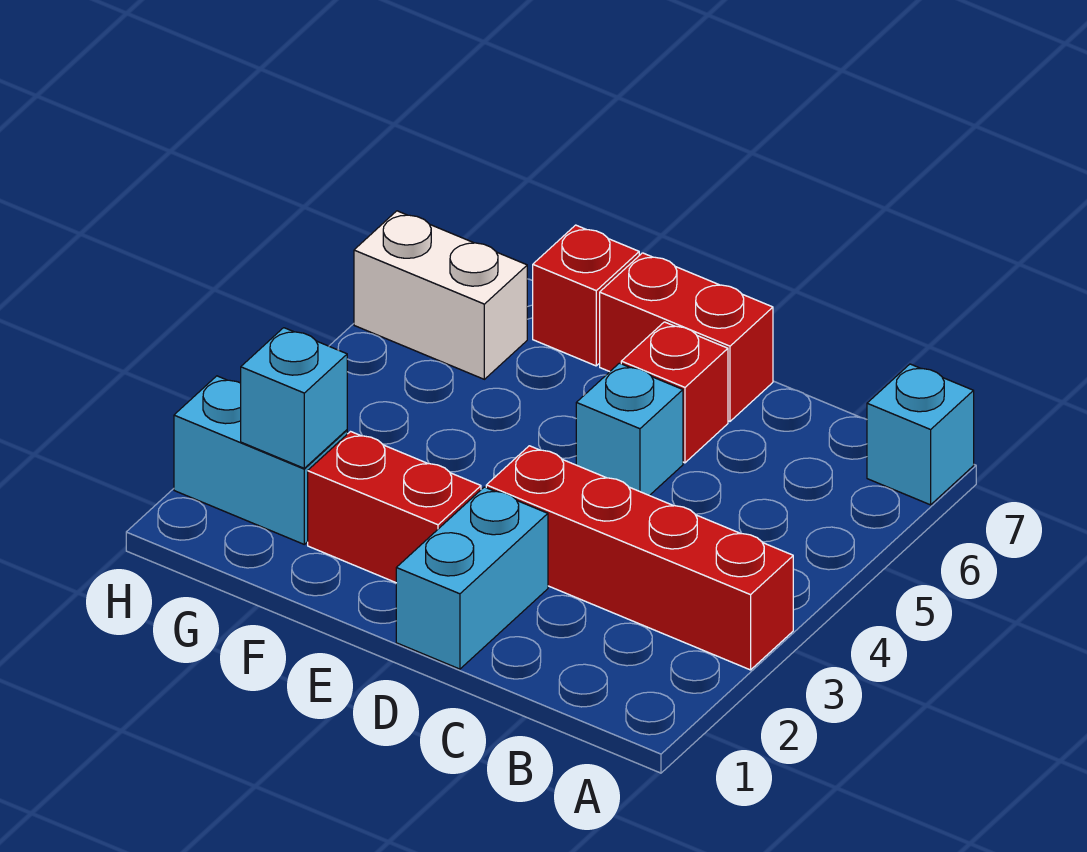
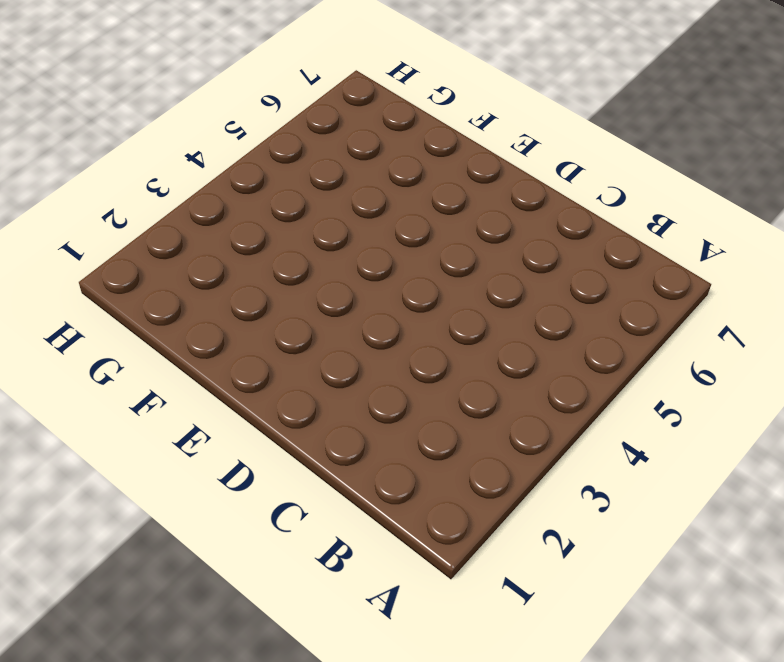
none -> red 1x4 brick [486,446,793,670]
none -> cyan 1x1 brick [867,364,974,505]

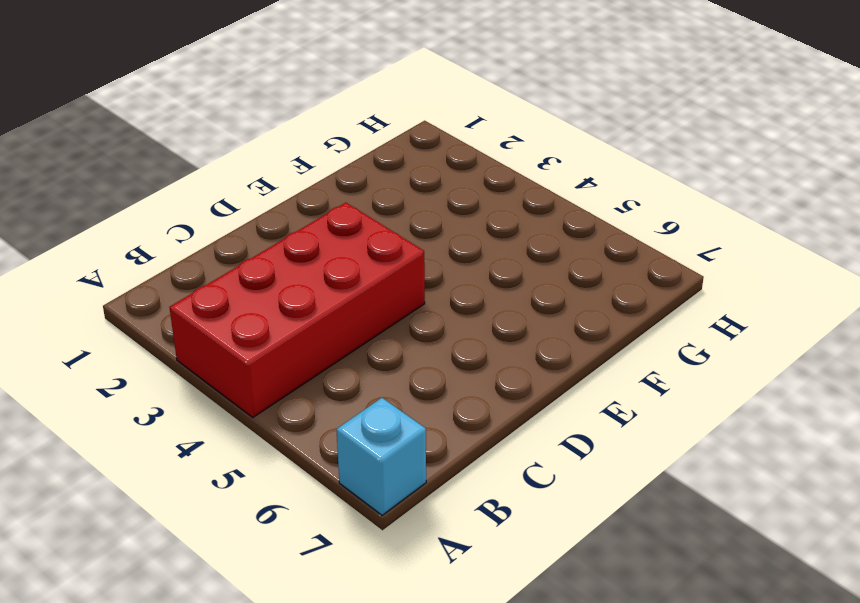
red 2x4 brick [169,202,425,417] -> red 1x4 brick [486,446,793,670]
none -> cyan 1x2 brick [396,487,548,669]
none -> cyan 1x1 brick [576,363,683,496]

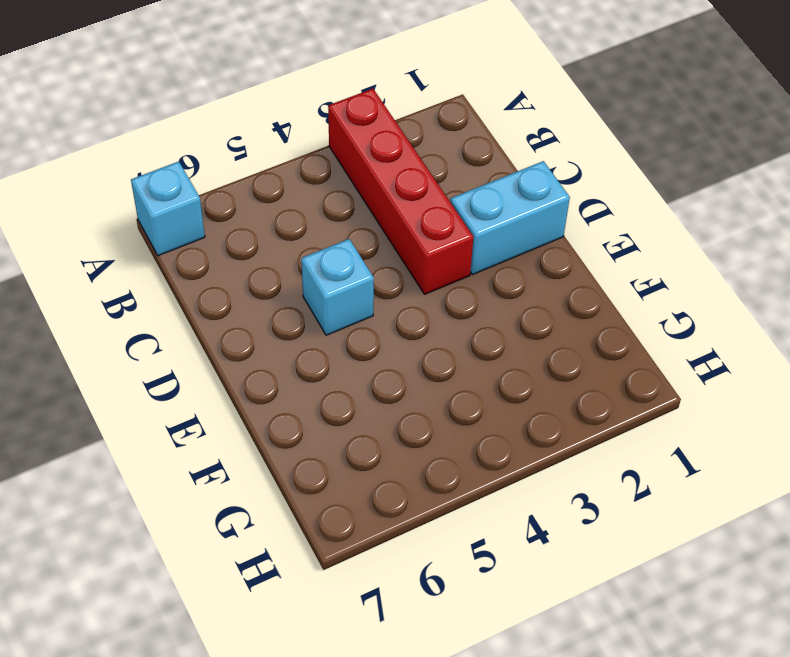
none -> red 1x1 brick [621,322,728,463]
none -> red 1x2 brick [600,253,773,421]

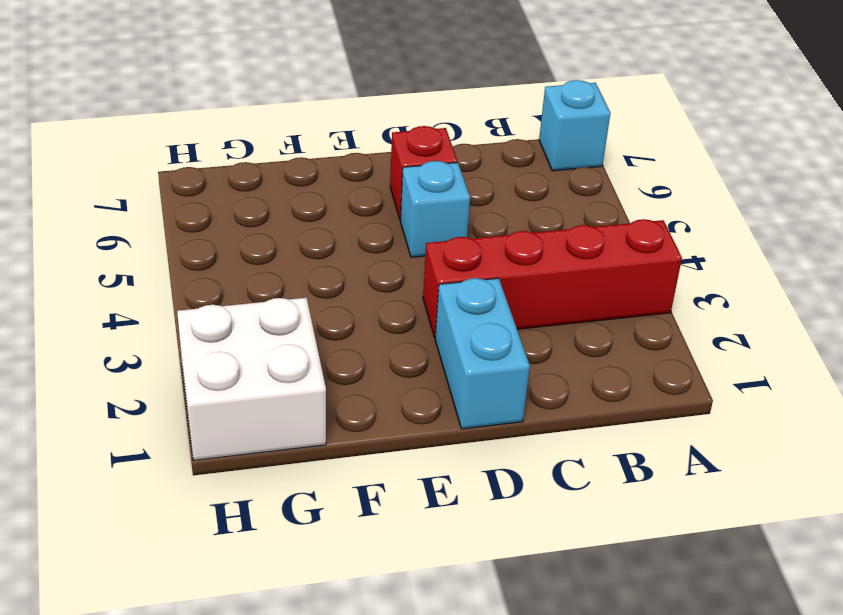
white 2x2 brick [177,298,326,460] -> cyan 1x2 brick [174,376,347,544]
none -> red 1x2 brick [600,253,773,421]
none -> red 1x2 brick [308,432,481,583]

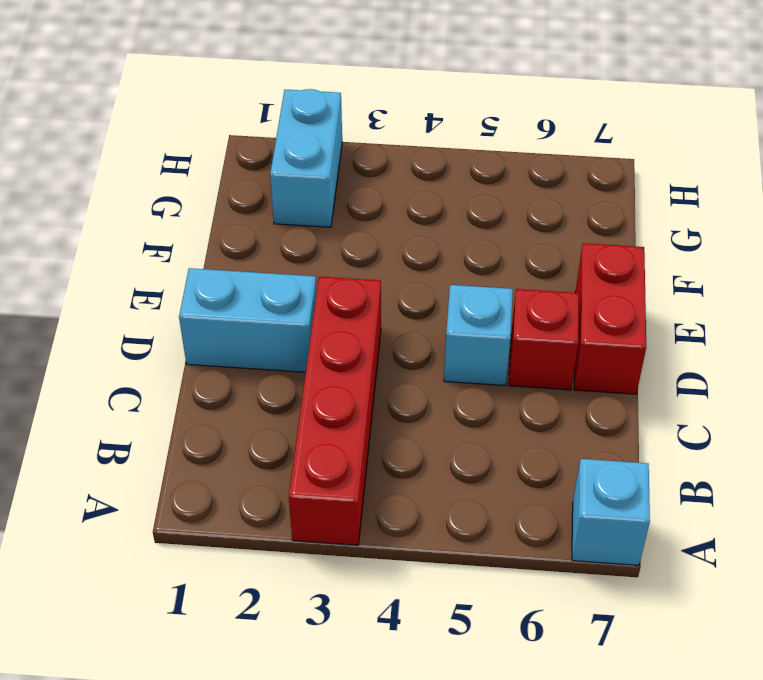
none -> red 1x2 brick [308,432,481,583]
none -> red 1x1 brick [533,225,639,366]

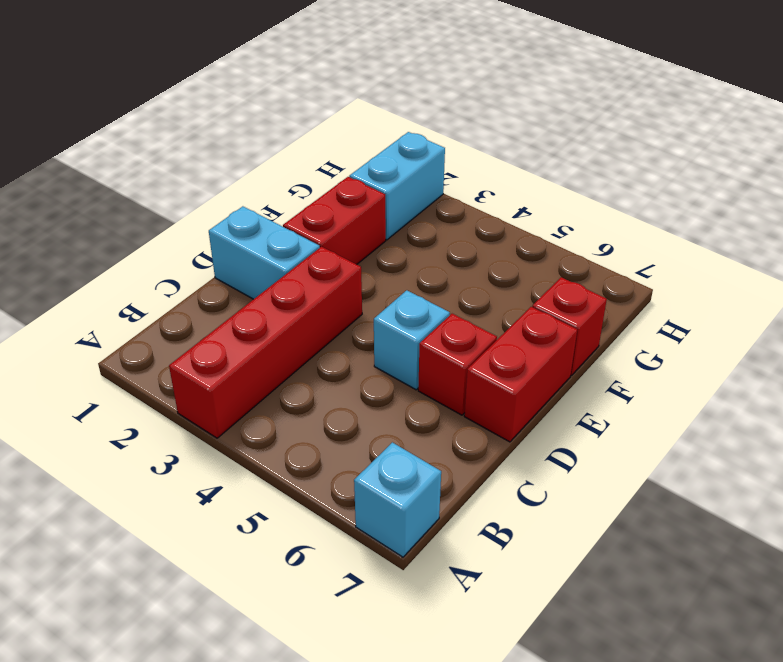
none -> white 1x2 brick [354,211,527,379]
none -> cyan 1x1 brick [241,328,347,468]

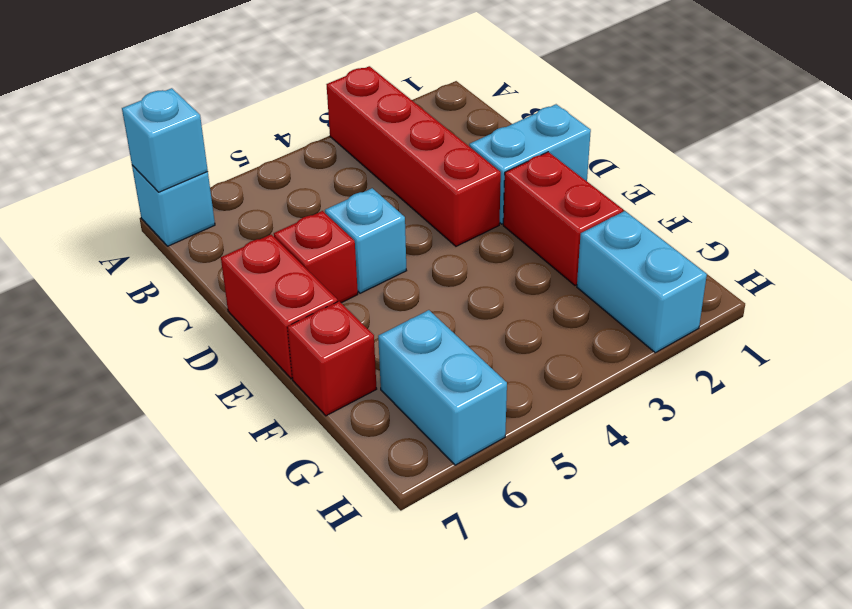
cyan 1x1 brick [122,88,208,192] -> cyan 1x1 brick moved to [241,328,347,468]
cyan 1x2 brick [378,310,507,465] -> white 1x2 brick [354,211,527,379]

